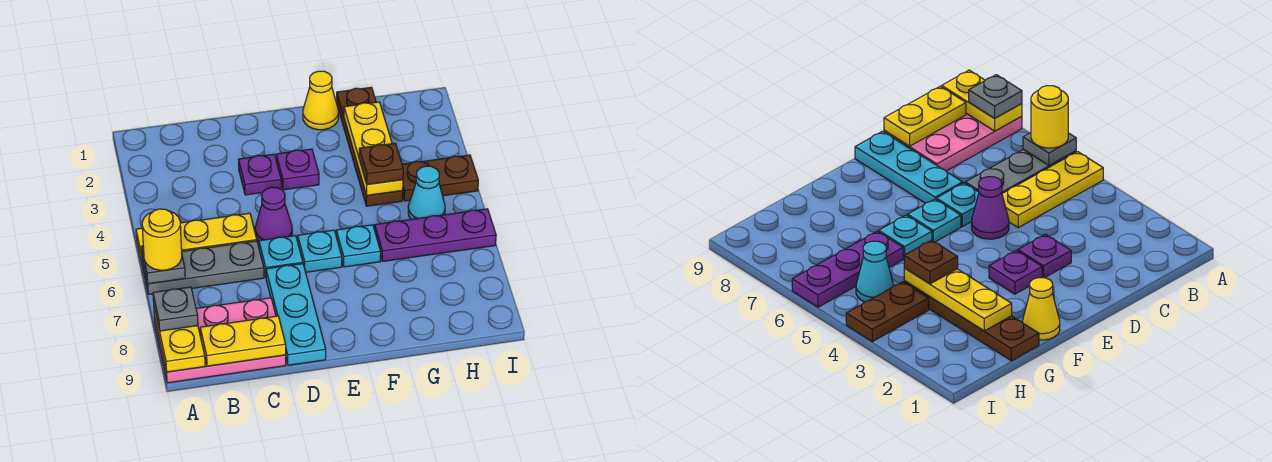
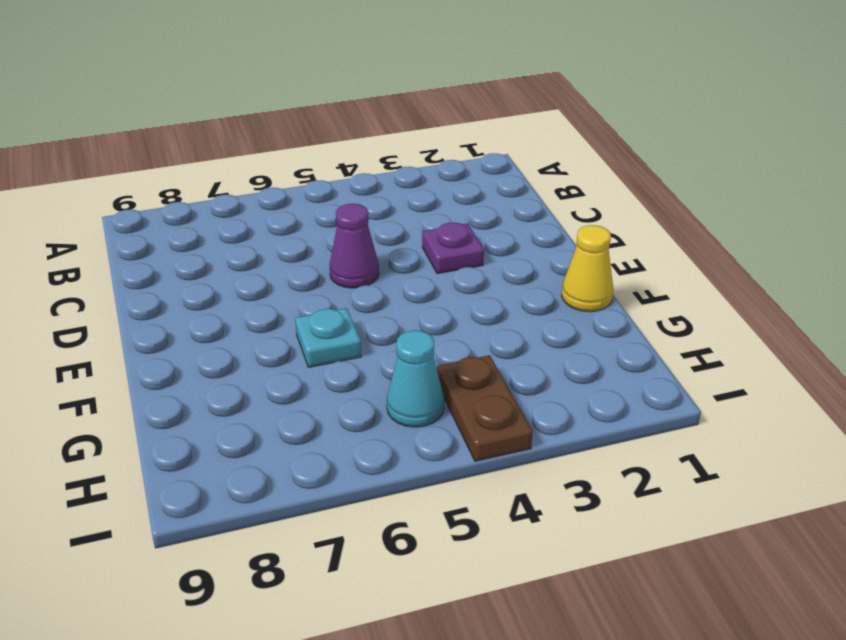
none -> yellow 1x3 plate [136,213,257,262]
none -> grey 1x3 plate [142,241,264,294]
none -> pink 2x3 plate [154,298,286,383]

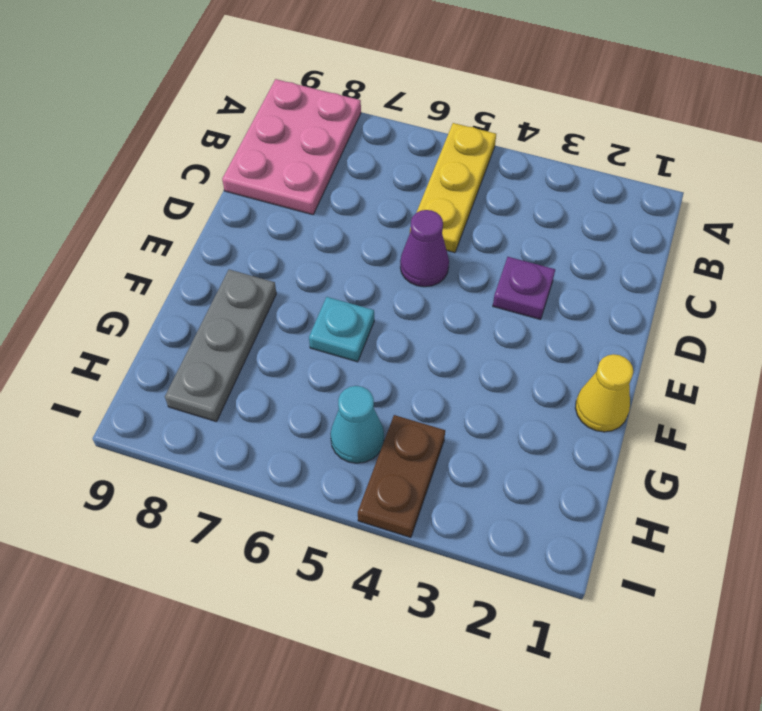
grey 1x3 plate [165,270,276,422] -> grey 1x3 plate moved to [142,241,264,294]
none -> cyan 1x1 plate [259,236,303,277]
none -> cyan 1x3 plate [266,264,326,365]
none -> purple 1x1 plate [276,149,319,190]

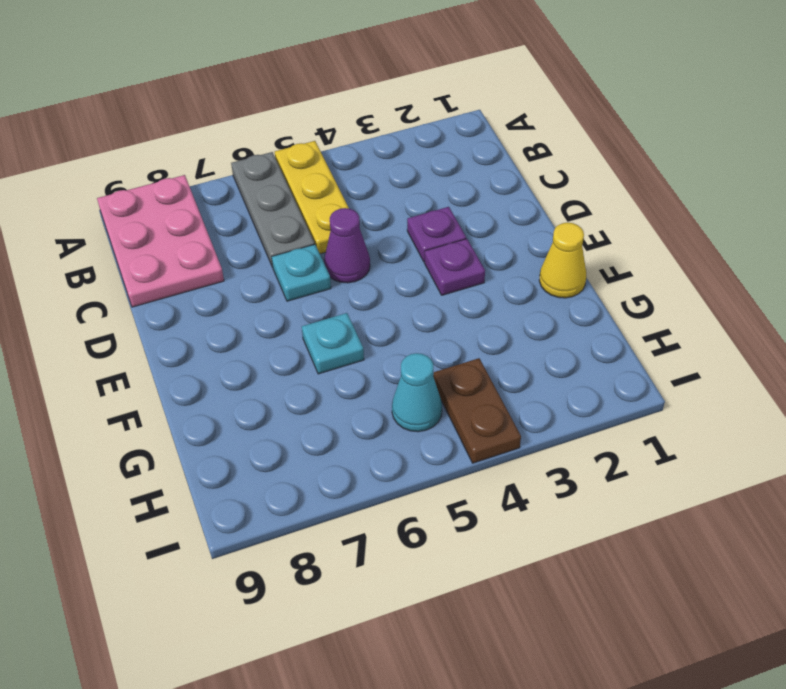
none -> cyan 1x3 plate [266,264,326,365]
none -> cyan 1x1 plate [298,230,342,272]
none -> brown 1x4 plate [337,87,403,206]

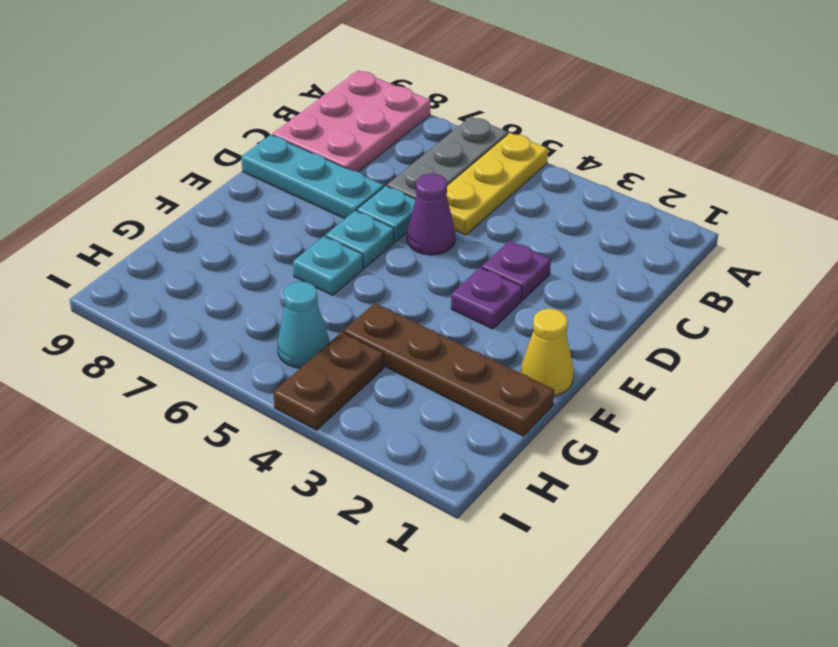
none -> purple 1x3 plate [375,209,496,262]
none -> grey 1x1 plate [141,246,185,284]
none -> yellow 1x2 plate [154,308,205,372]

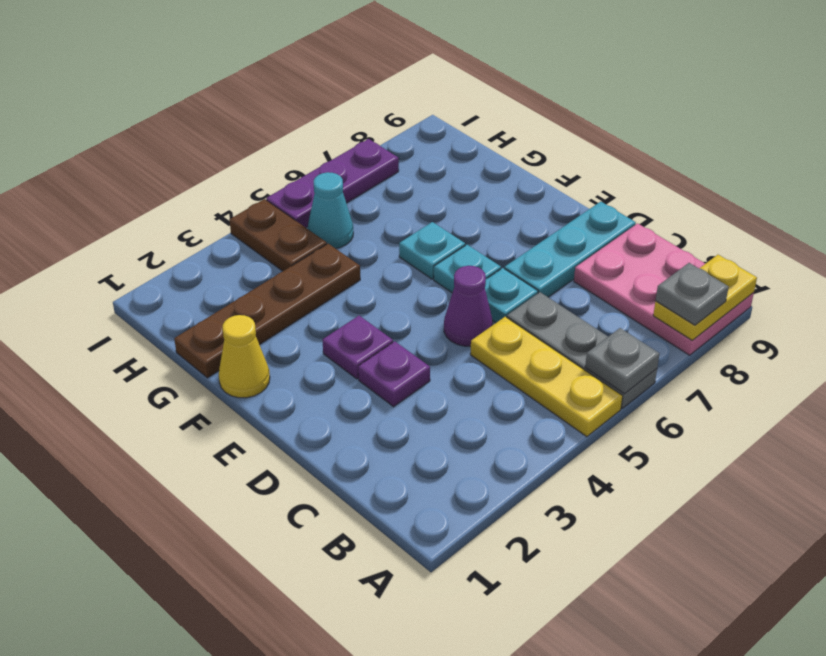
purple 1x3 plate [266,139,399,228] -> purple 1x3 plate turned to [375,209,496,262]
none -> yellow 1x2 plate [200,316,286,366]
none -> yellow 1x3 plate [344,102,403,195]
none -> yellow 1x1 round brick [142,209,182,270]

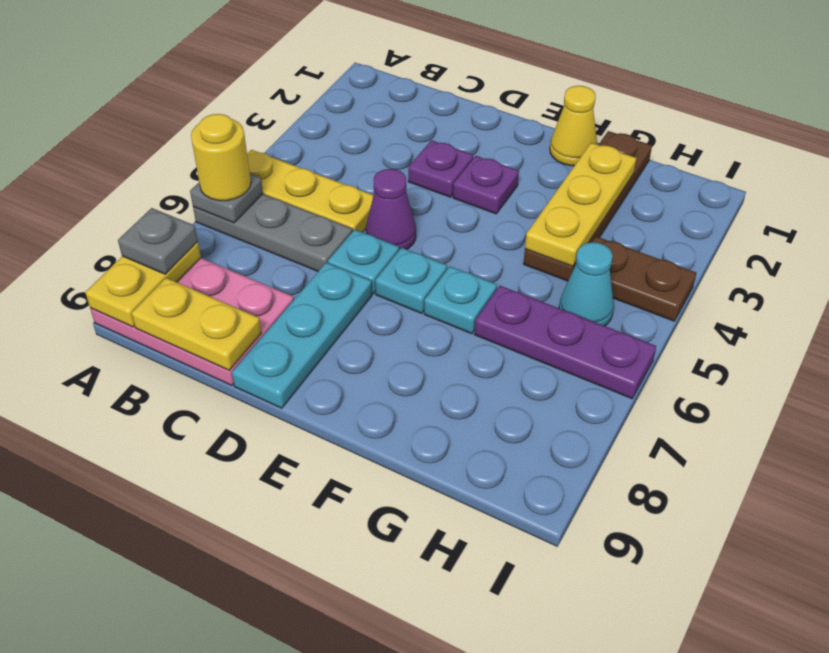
none -> brown 1x1 plate [359,143,403,184]

